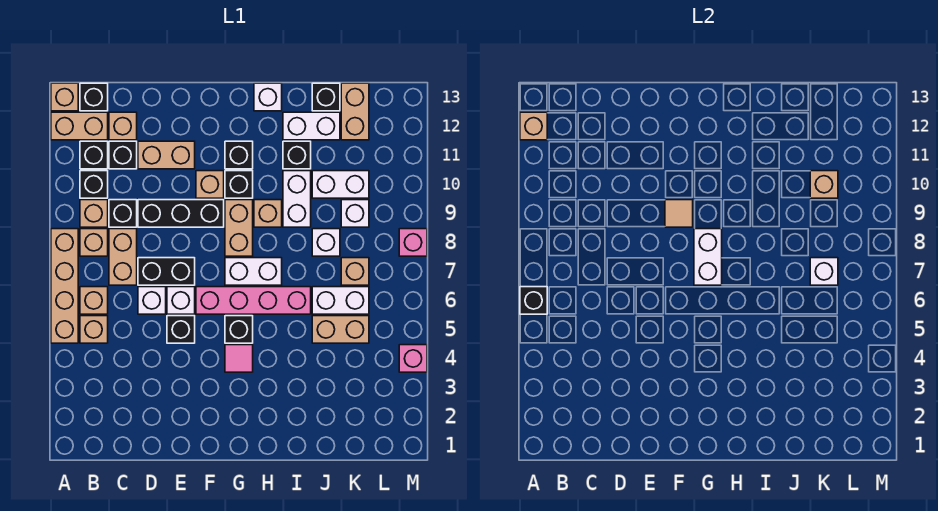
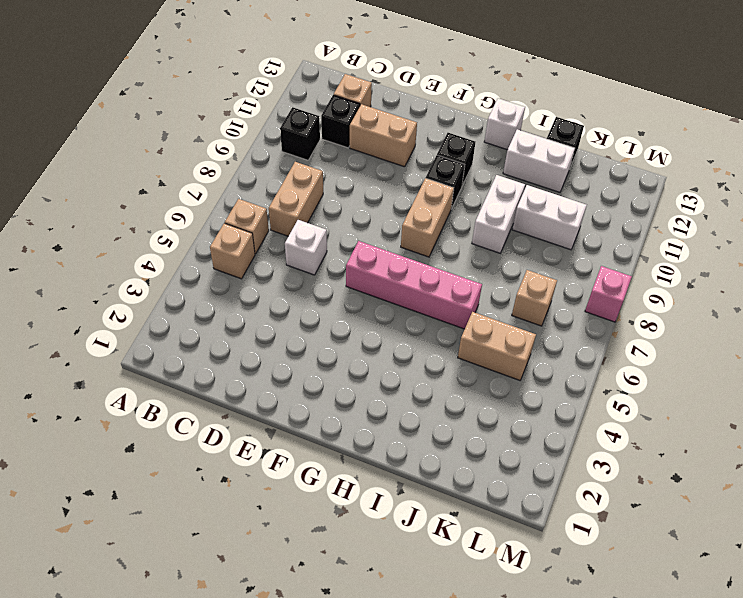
none -> tan 1x4 brick [51,229,78,343]
none -> tan 1x2 brick [51,112,108,140]
none -> tan 1x1 brick [51,83,78,111]
none -> tan 1x1 brick [80,229,108,256]

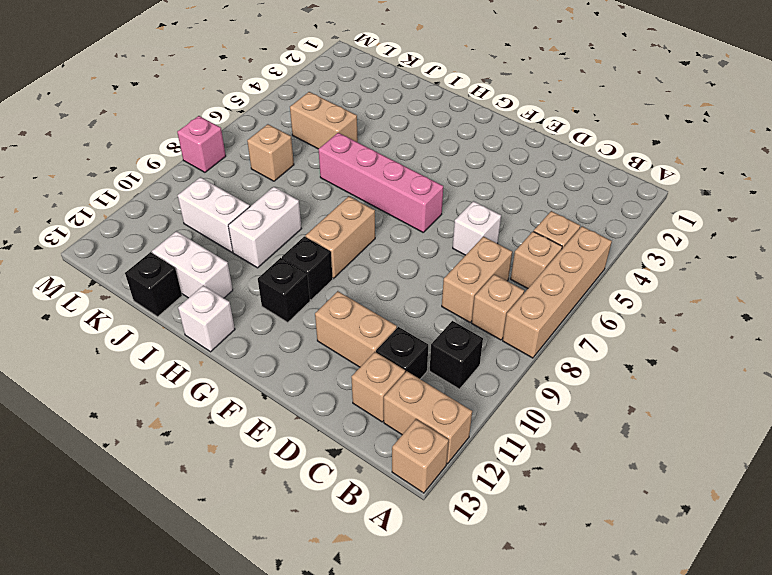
none -> tan 1x1 brick [80,200,108,227]
none -> black 1x1 brick [80,141,108,169]
none -> black 1x1 brick [80,83,108,111]
none -> black 1x1 brick [109,200,137,227]

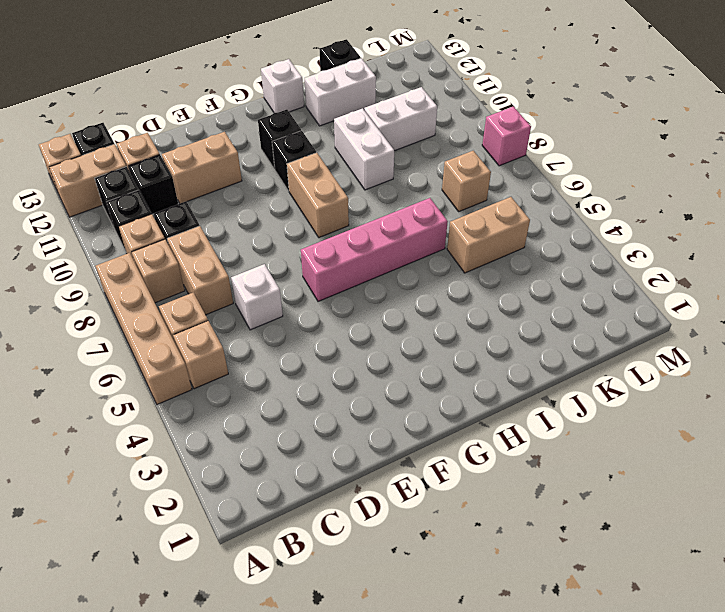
none -> black 1x2 brick [138,258,195,285]
none -> black 1x3 brick [138,200,224,227]
none -> black 1x1 brick [167,316,195,343]
none -> white 1x1 brick [167,287,195,314]

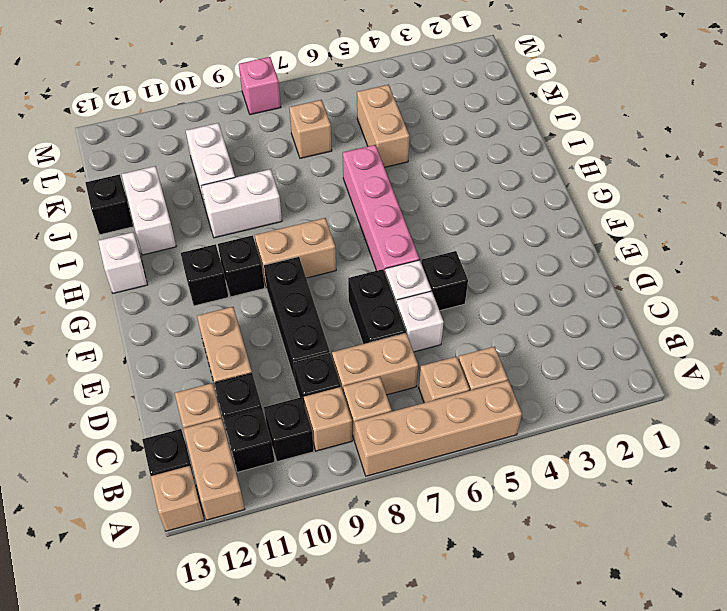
none -> tan 1x1 brick [196,171,224,198]
none -> pink 1x1 tile [225,345,253,372]
none -> black 1x1 brick [225,316,253,343]
none -> white 1x2 brick [225,258,282,285]

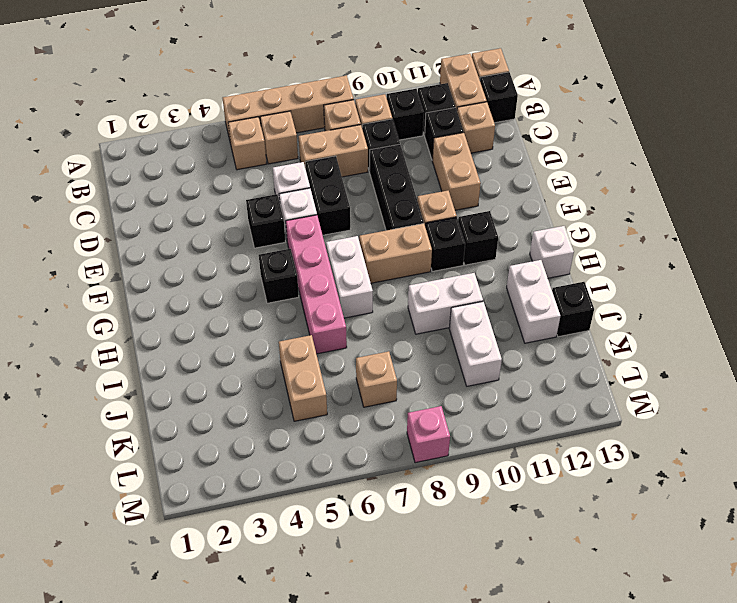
none -> pink 1x1 tile [225,345,253,372]
none -> tan 1x1 brick [254,200,282,227]
none -> black 1x1 brick [283,141,311,169]
none -> white 1x2 brick [312,287,369,314]

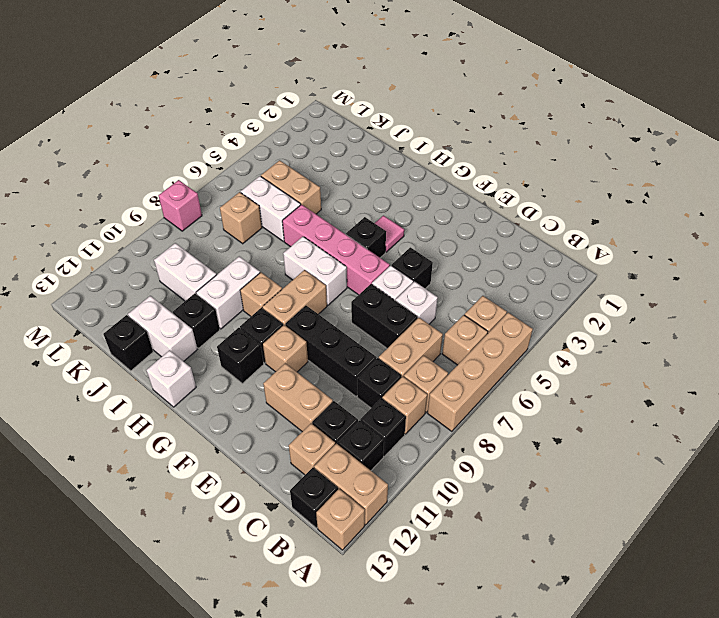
none -> white 1x1 brick [312,229,340,256]
none -> white 1x1 brick [341,200,369,227]
none -> tan 1x2 brick [341,83,369,140]
none -> pink 1x1 brick [399,345,427,372]

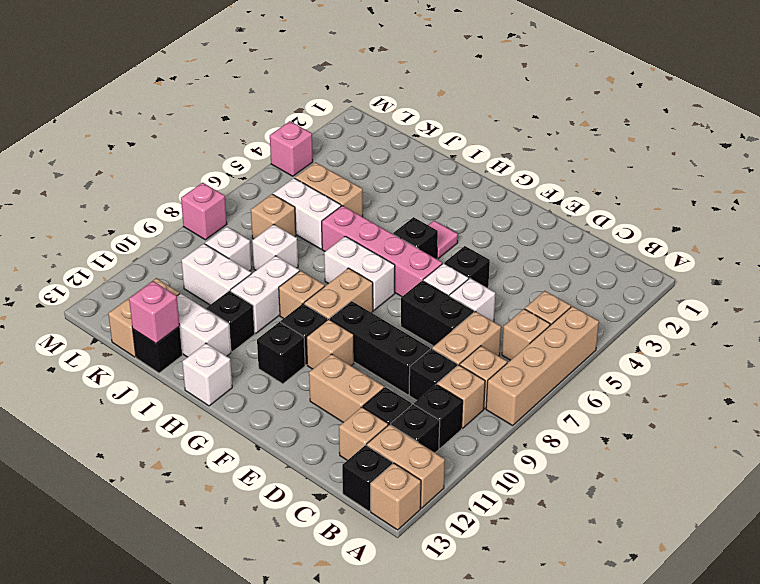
pink 1x1 brick [129,281,180,344] -> none
none -> black 1x1 brick [520,287,547,314]
none -> tan 1x1 brick [520,112,547,140]
none -> tan 1x1 tile [665,200,693,227]
none -> white 1x2 brick [694,229,722,285]

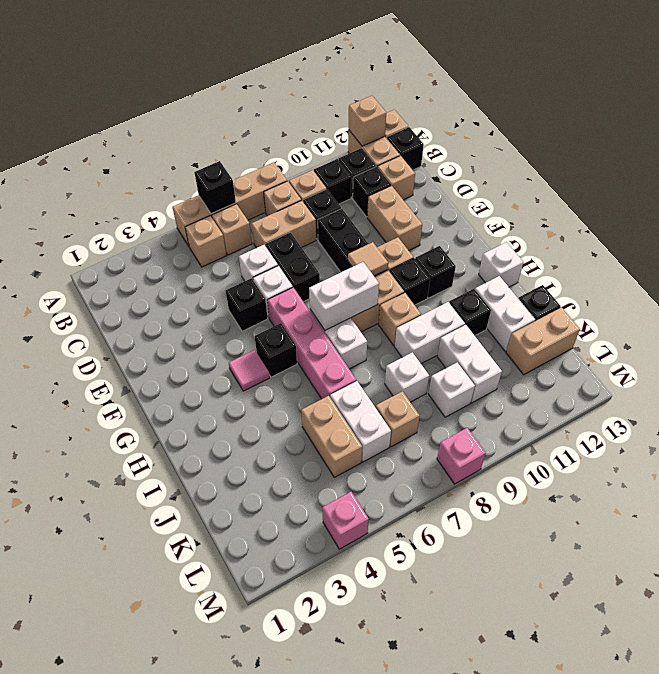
none -> white 1x1 brick [810,258,838,285]
none -> tan 1x1 brick [810,171,838,198]

